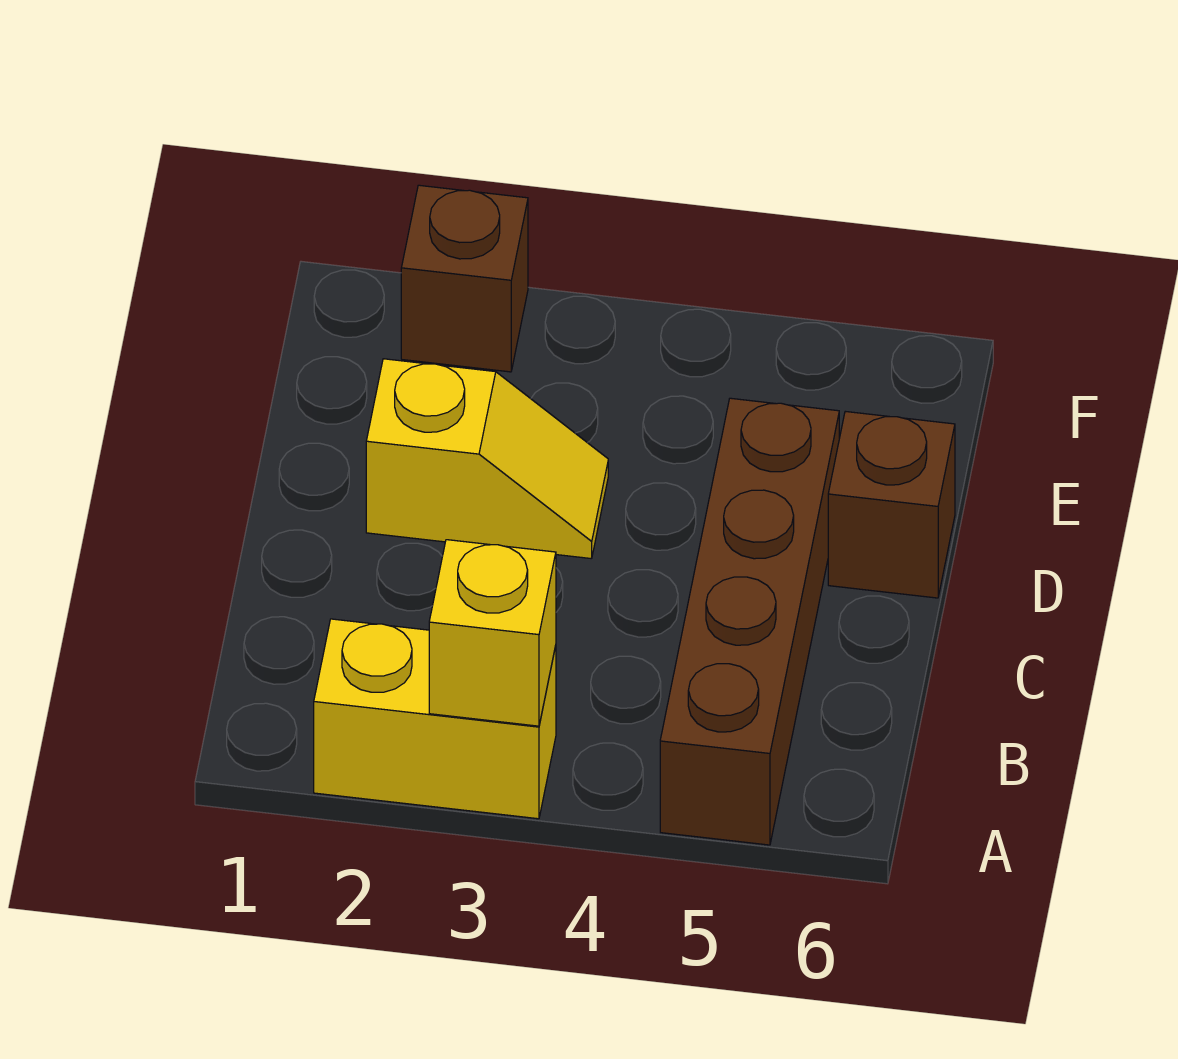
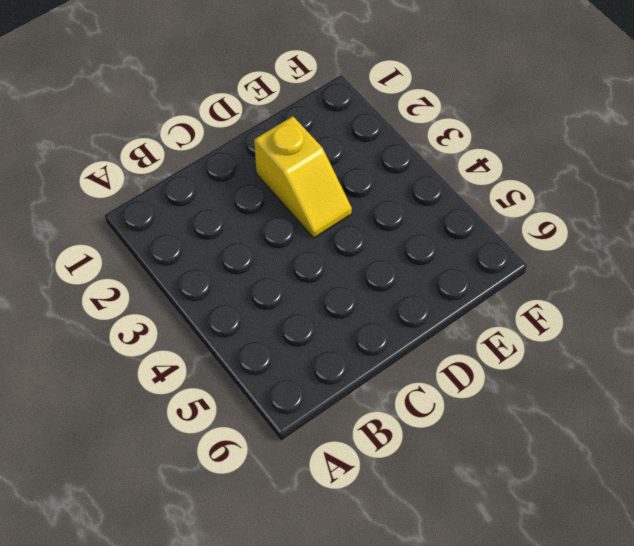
none -> yellow 1x2 brick [314,619,556,819]
none -> brown 1x4 brick [660,398,839,845]

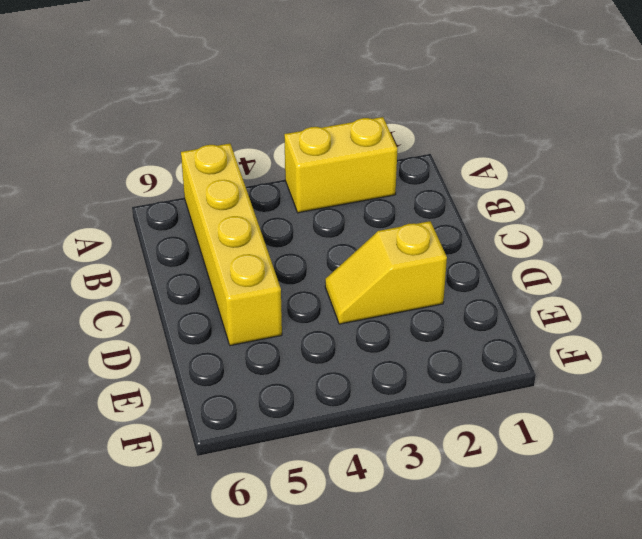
yellow 1x4 brick [181,143,282,346] -> brown 1x4 brick [660,398,839,845]
none -> brown 1x1 brick [828,411,955,598]
none -> brown 1x1 brick [401,185,528,372]

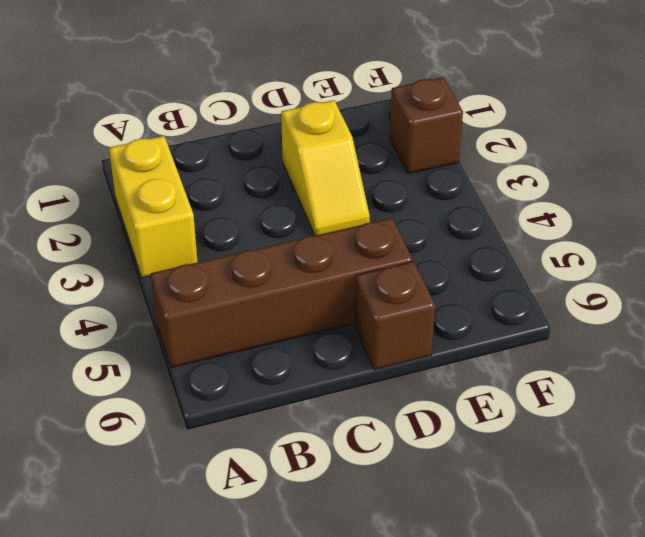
none -> yellow 1x1 brick [429,540,556,726]

